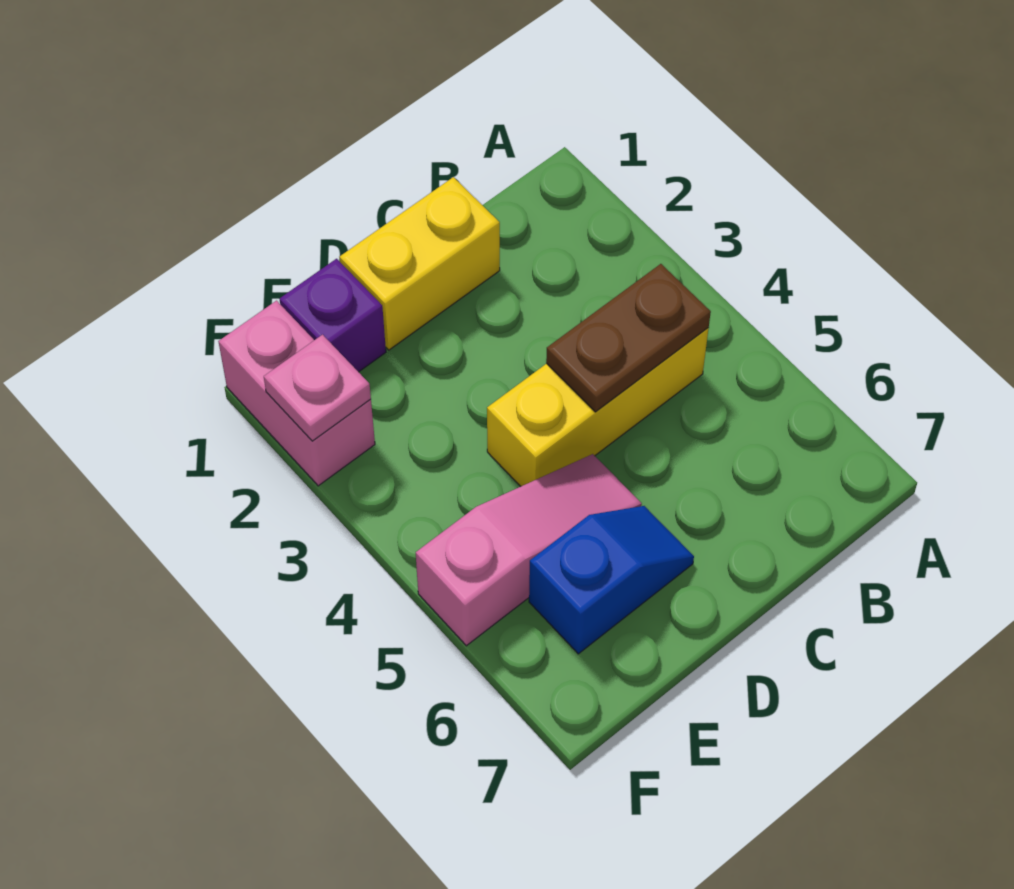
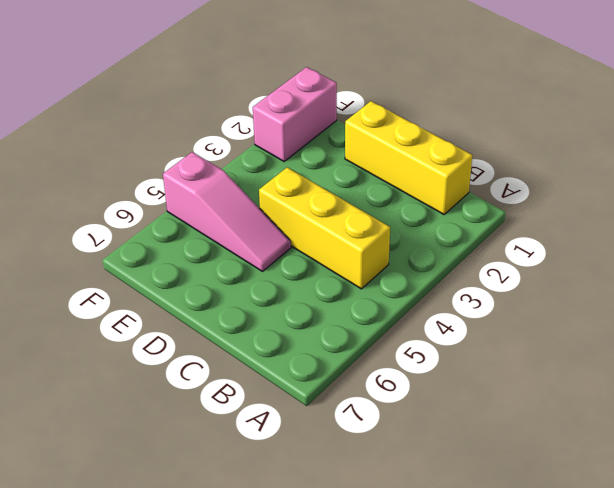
yellow 1x3 brick [345,101,472,214] -> yellow 1x2 brick [340,177,500,350]
none -> blue 1x2 slope [529,506,694,654]
none -> purple 1x1 brick [280,259,386,372]

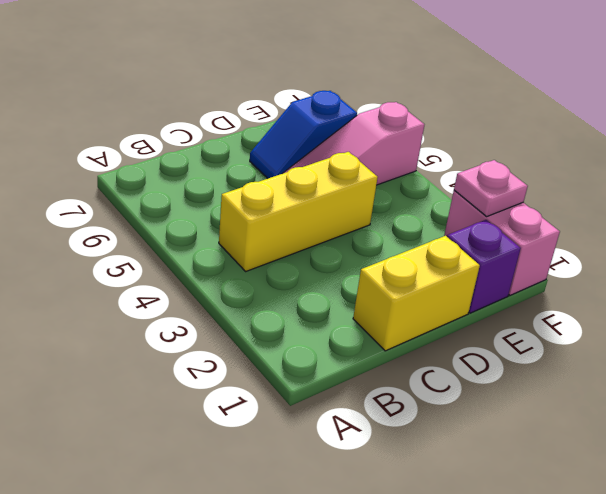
none -> brown 1x2 plate [546,264,711,412]

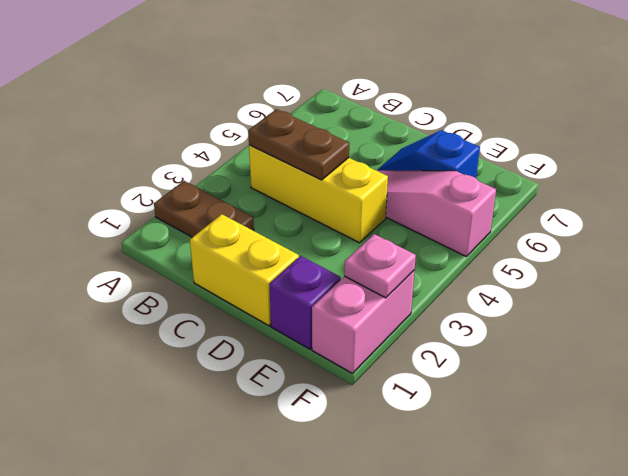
brown 1x2 plate [154,181,254,237] -> none

